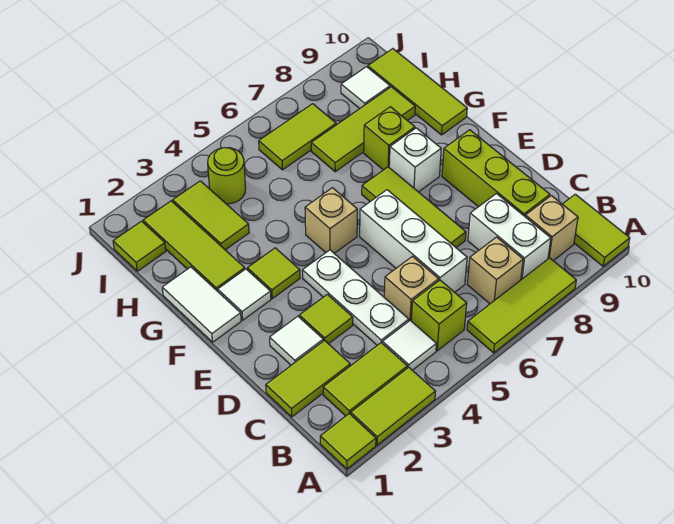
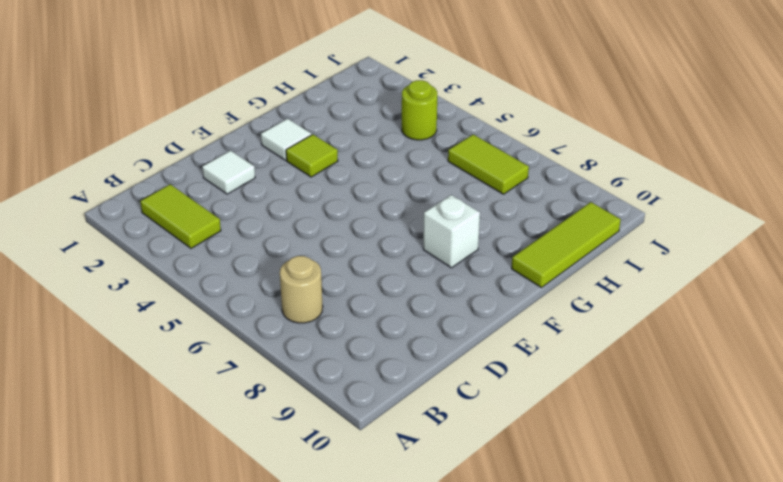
tan 1x1 round brick [280,256,323,323] -> tan 1x1 brick [467,237,523,304]
none -> lime 1x1 tile [320,414,376,469]
none -> lime 1x2 tile [351,367,436,445]
none -> lime 1x3 tile [467,258,576,353]
none -> lime 1x2 tile [563,194,630,266]

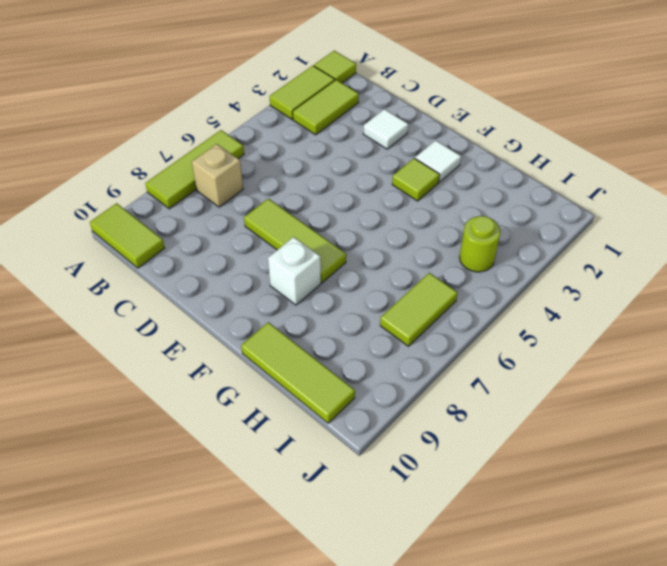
none -> white 1x1 tile [382,321,436,370]
none -> lime 1x1 brick [411,280,467,351]
none -> white 1x2 brick [468,194,551,280]
none -> tan 1x1 brick [525,196,578,261]

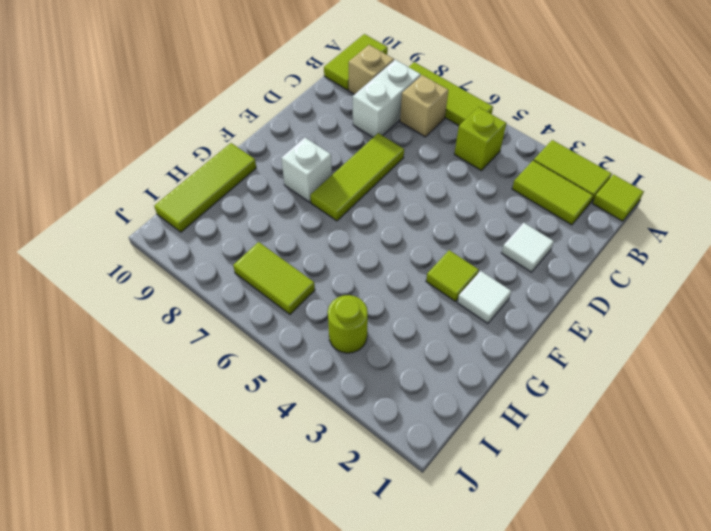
none -> white 1x1 tile [382,321,436,370]
none -> lime 1x2 tile [266,340,350,417]
none -> white 1x3 plate [302,250,409,345]
none -> tan 1x1 brick [384,256,439,321]

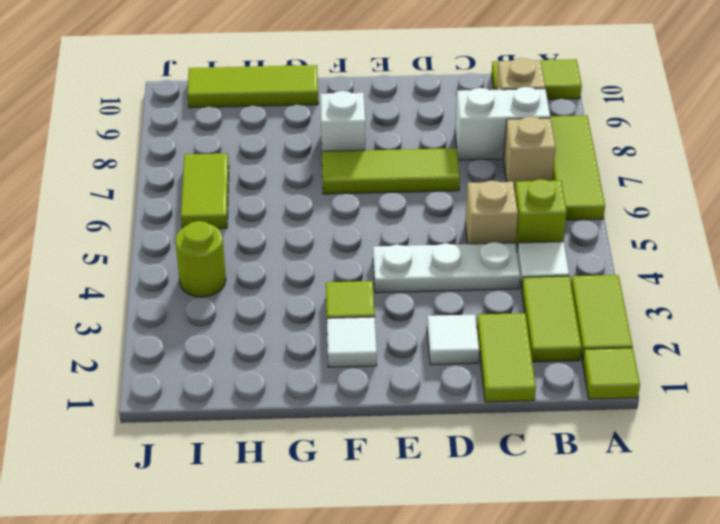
none -> white 1x3 brick [360,190,467,292]
none -> lime 1x3 brick [442,130,550,216]
none -> lime 1x1 tile [299,294,353,344]
none -> white 1x2 tile [162,267,241,342]

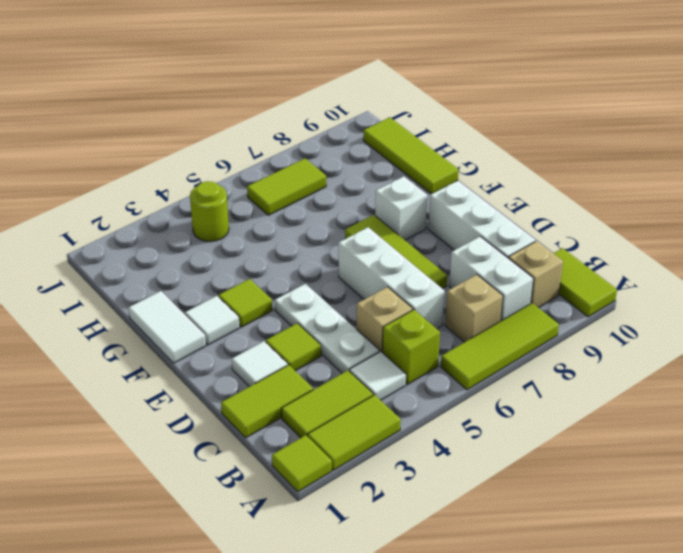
white 1x3 brick [428,181,535,258] -> lime 1x3 brick [442,130,550,216]
none -> tan 1x1 brick [305,188,357,253]
none -> lime 1x3 tile [143,201,245,291]
none -> lime 1x1 brick [364,107,415,170]
none -> lime 1x2 tile [173,181,249,250]

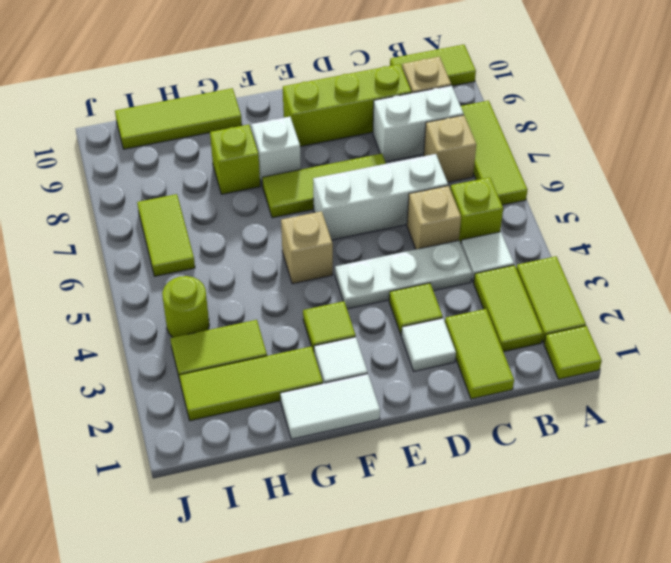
none -> lime 1x3 tile [311,87,415,172]
none -> lime 1x1 tile [113,221,166,271]
none -> white 1x1 tile [341,67,390,109]

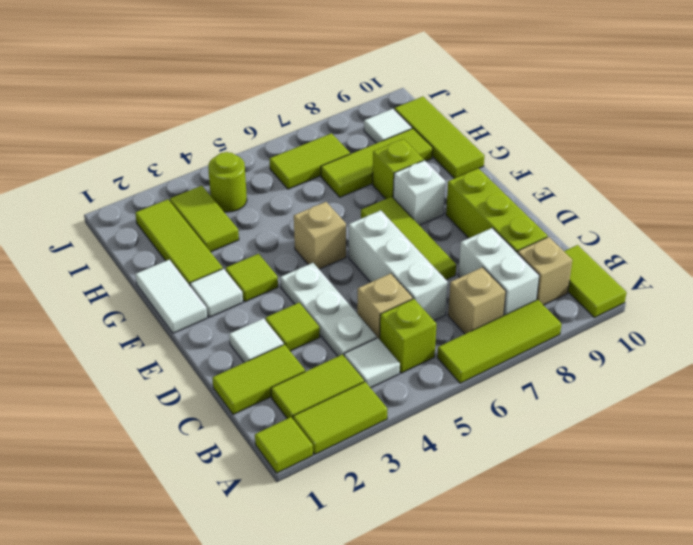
none -> lime 1x1 tile [113,221,166,271]

